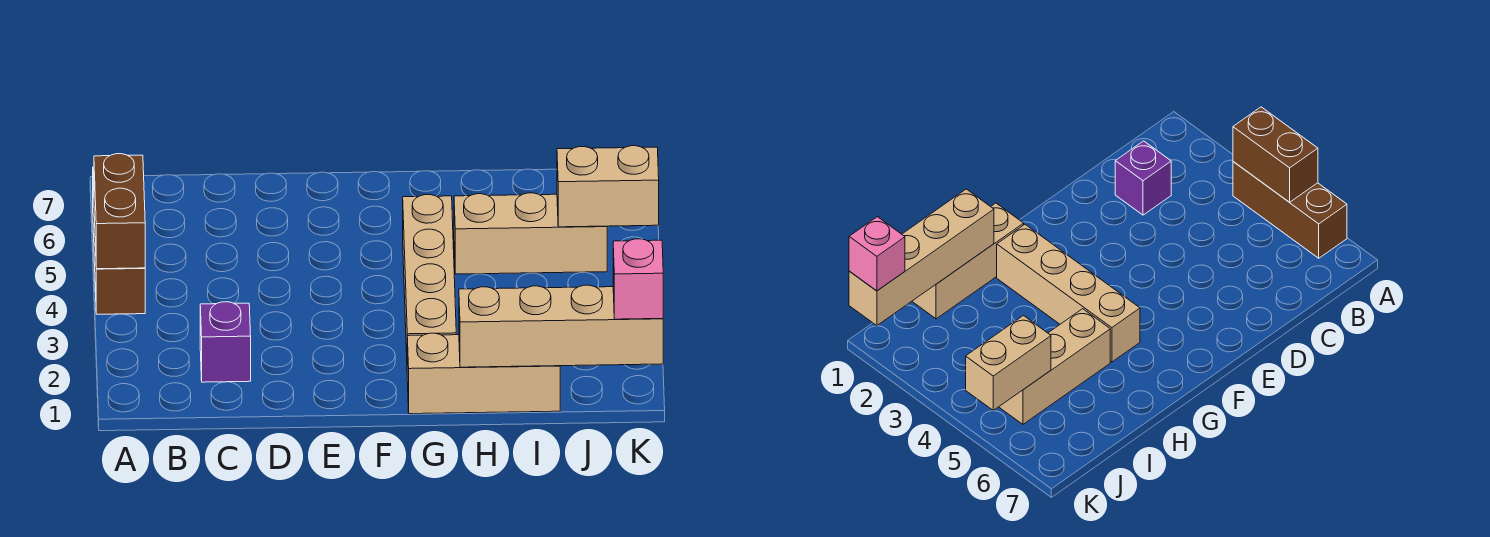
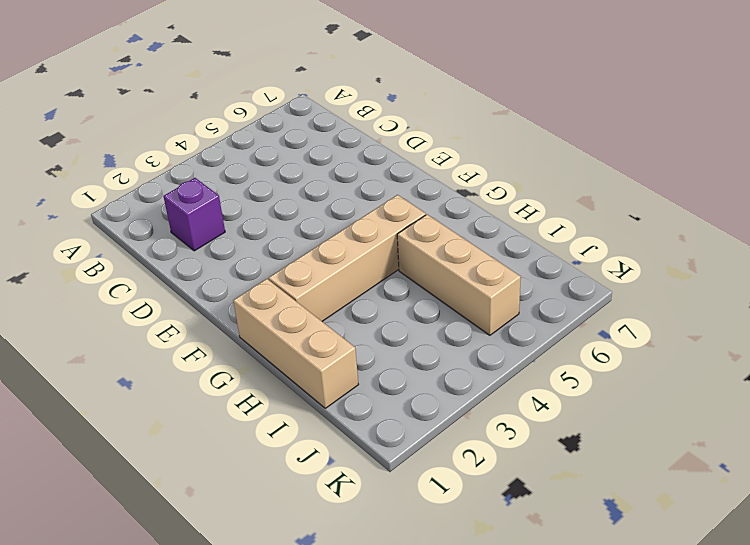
none -> brown 1x3 brick [93,167,145,314]
none -> brown 1x2 brick [94,154,145,269]

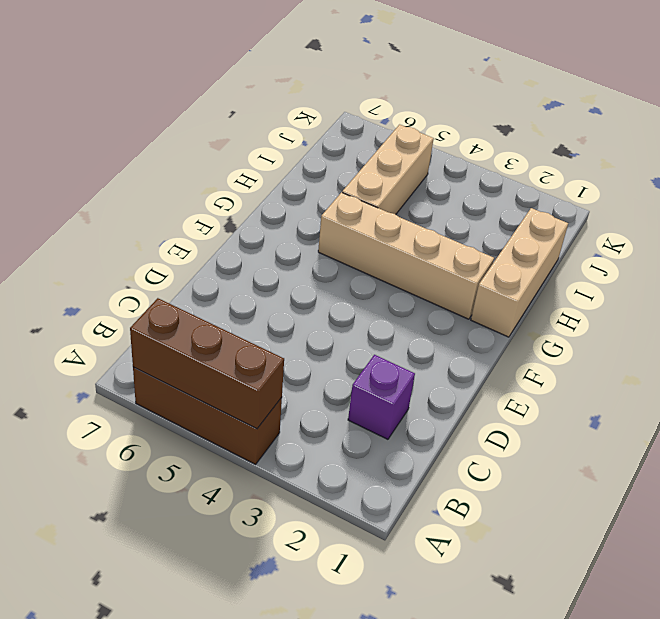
brown 1x3 brick [130,298,284,429] -> brown 1x2 brick [94,154,145,269]
none -> tan 1x4 brick [459,285,663,367]
none -> tan 1x2 brick [557,146,659,227]

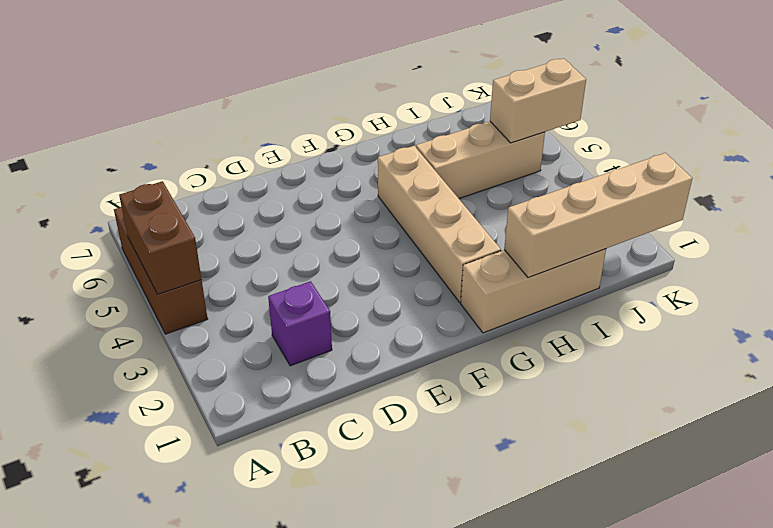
none -> pink 1x1 brick [613,239,663,319]

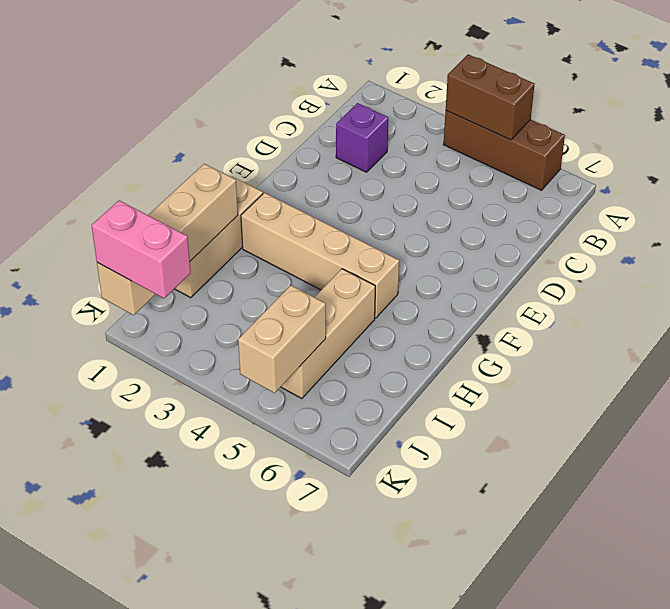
pink 1x2 brick [91,200,191,298] -> pink 1x1 brick [613,239,663,319]

